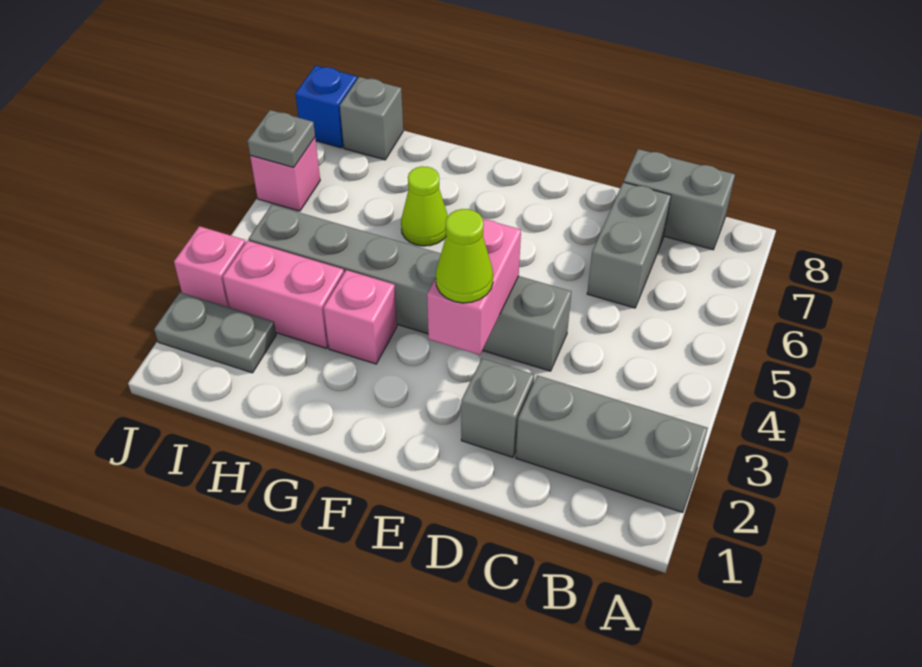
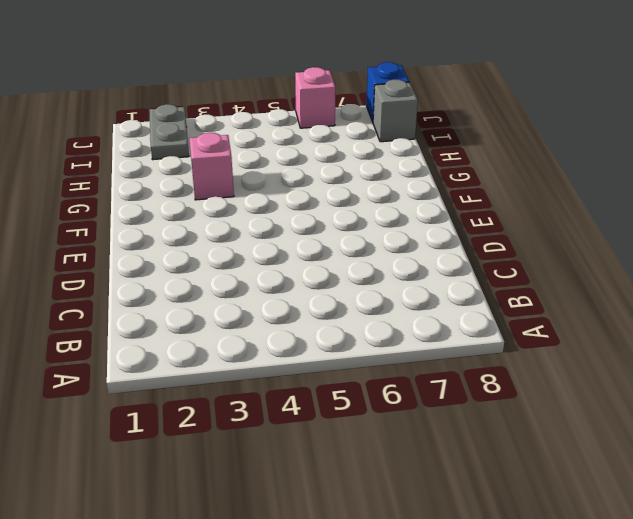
none -> grey 1x3 brick [516,375,708,513]
none -> grey 1x2 brick [624,149,735,250]
none -> grey 1x2 brick [587,182,671,308]

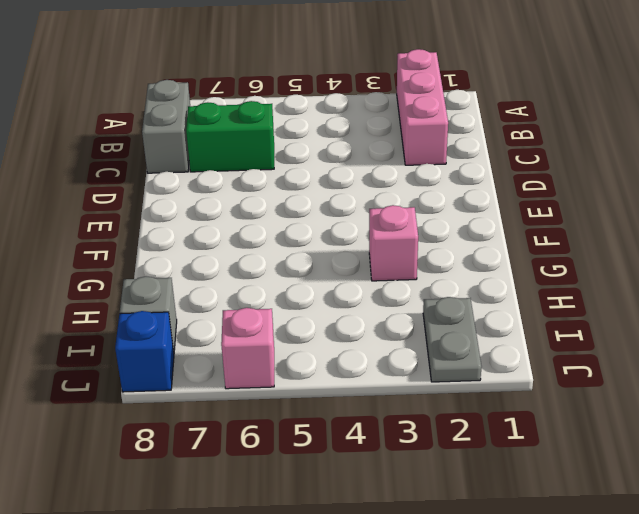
pink 1x3 brick [397,49,448,165] -> grey 1x3 brick [516,375,708,513]
green 1x2 brick [186,101,274,172] -> grey 1x2 brick [587,182,671,308]
none -> grey 1x1 brick [461,358,534,457]
none -> grey 1x6 brick [249,205,571,371]
none -> lime 1x1 cone [401,166,448,246]

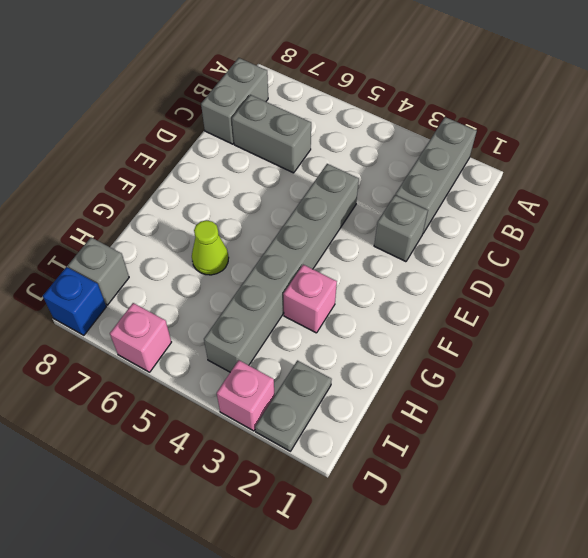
none -> pink 1x2 brick [223,241,344,348]
none -> pink 1x2 brick [427,219,521,355]
none -> grey 1x1 plate [248,110,315,167]

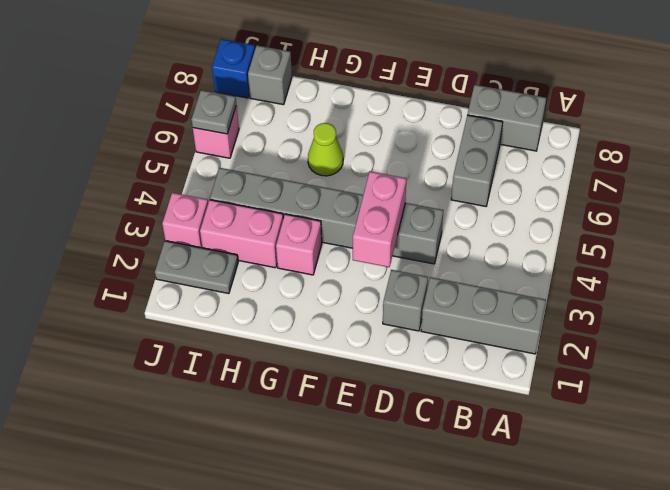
none -> lime 1x1 cone [436,209,493,303]

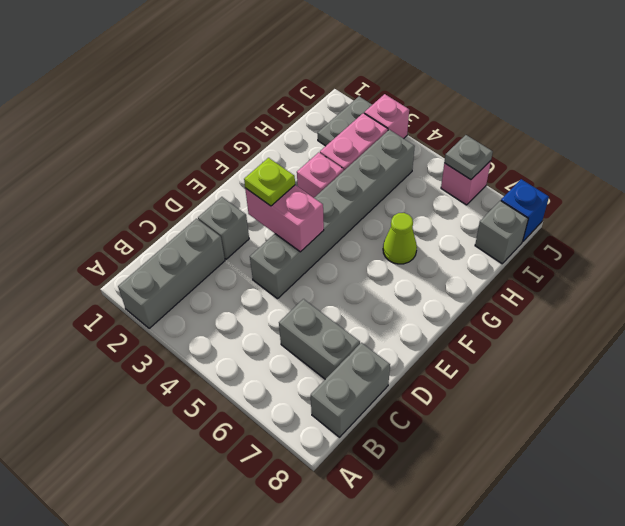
lime 1x1 plate [244,158,295,206] -> lime 1x1 cone [436,209,493,303]

